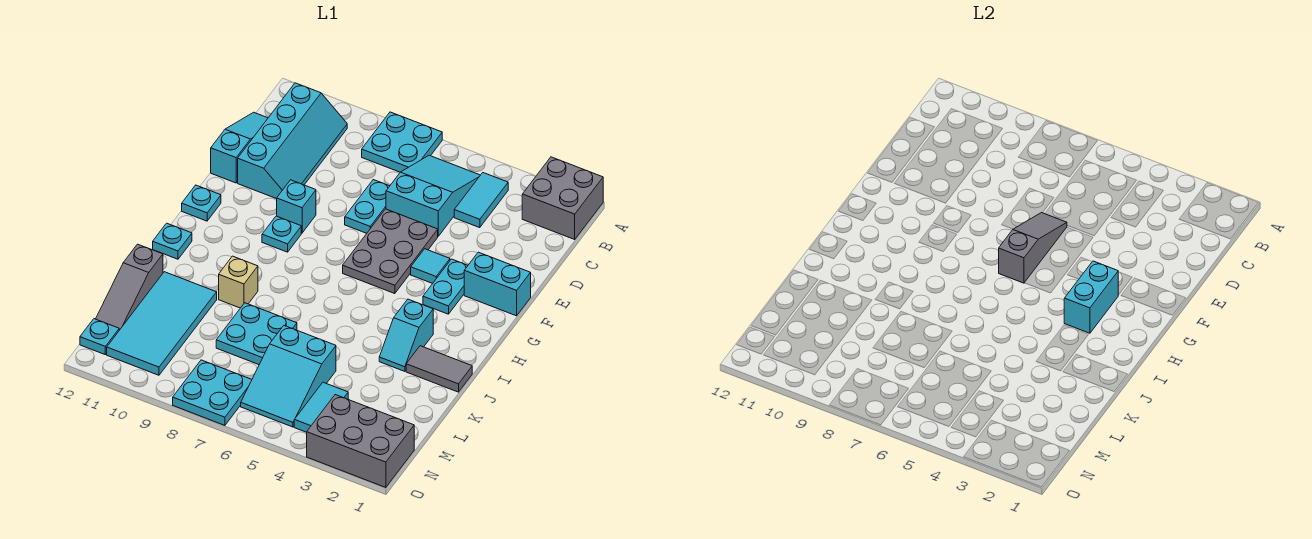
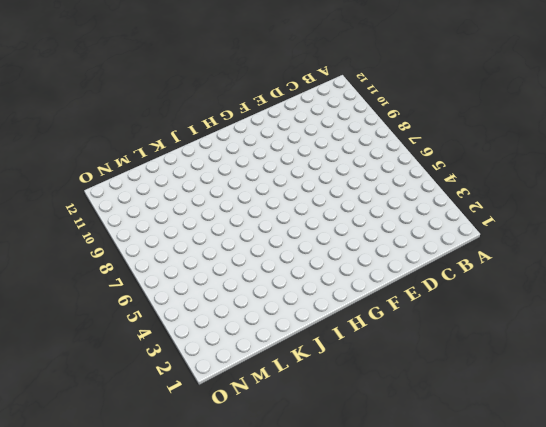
none -> grey 2x2 brick [522,157,603,239]
none -> cyan 2x2 plate [362,112,442,172]
none -> cyan 1x2 tile [454,173,508,228]

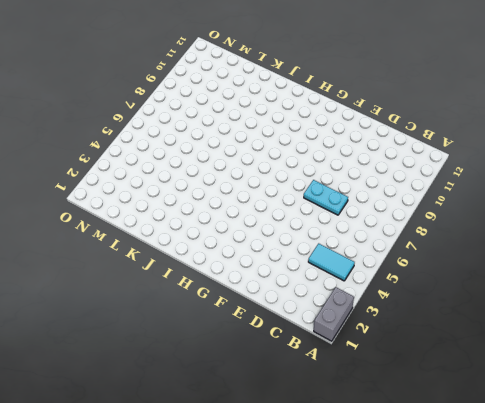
grey 1x2 brick [314,287,354,341] -> grey 2x2 brick [522,157,603,239]
none -> cyan 2x2 plate [362,112,442,172]
none -> cyan 2x3 slope [386,155,480,236]
none -> cyan 2x4 slope [238,83,347,199]

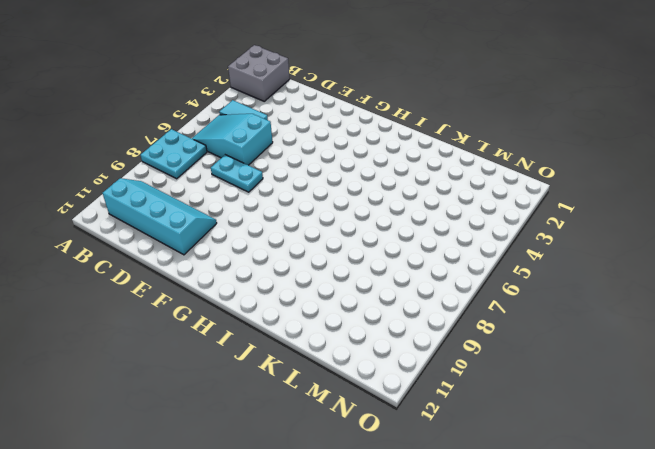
none -> cyan 1x3 slope [211,112,268,183]
none -> grey 2x3 plate [343,209,438,294]
none -> cyan 1x2 brick [464,252,531,316]

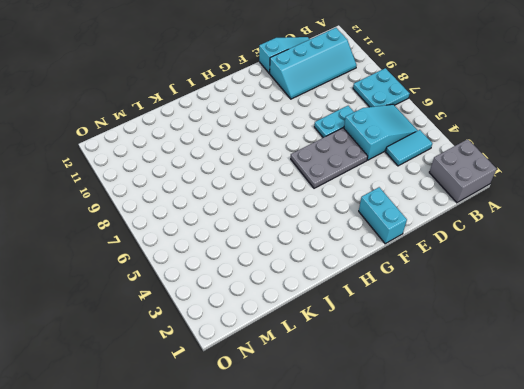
none -> cyan 1x2 plate [423,259,468,314]
none -> cyan 1x1 tile [411,249,450,284]
none -> cyan 1x1 brick [277,180,316,233]

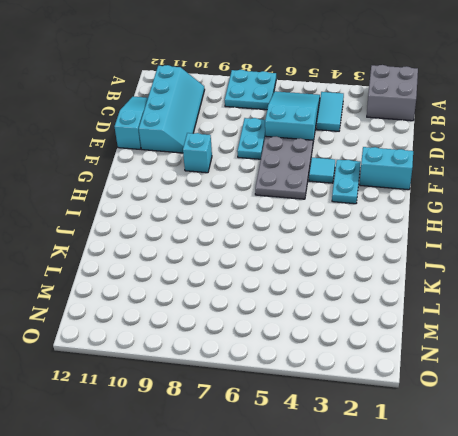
none -> cyan 1x1 plate [262,216,301,252]
none -> cyan 1x1 plate [182,185,221,221]
none -> cyan 1x2 slope [379,299,433,371]

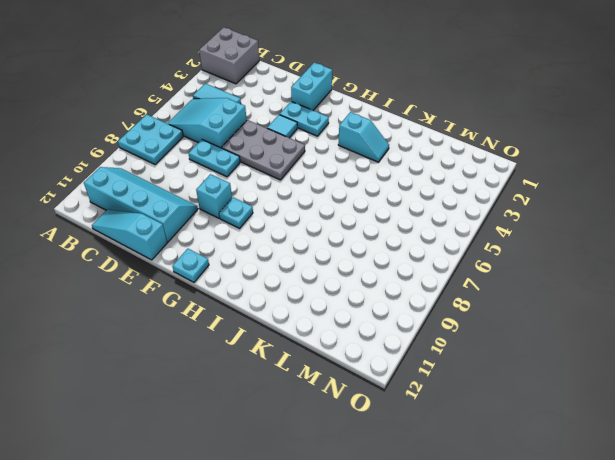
none -> cyan 1x1 plate [153,223,192,259]
none -> grey 1x2 tile [406,346,472,392]
none -> tan 1x1 brick [219,256,258,308]

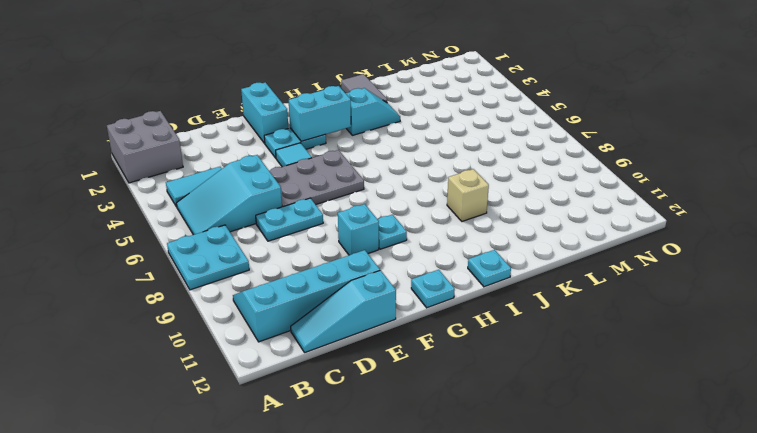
none -> cyan 2x2 plate [216,303,297,365]
none -> cyan 2x4 tile [107,272,217,375]
none -> grey 1x3 slope [96,244,163,330]

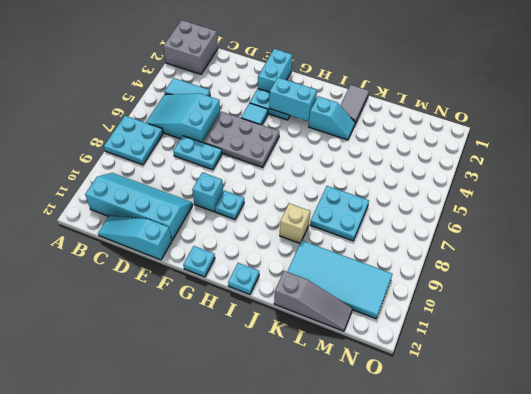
none -> cyan 2x3 slope [241,326,336,427]
none -> cyan 1x2 tile [294,382,348,432]
none -> grey 2x3 brick [307,395,414,488]

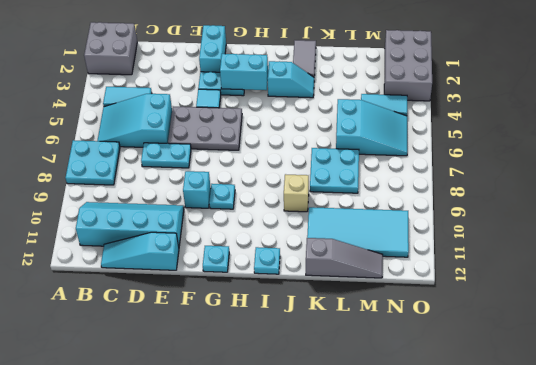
none -> cyan 2x2 plate [173,360,252,425]
none -> cyan 1x1 plate [80,319,119,354]
none -> grey 1x3 slope [999,213,1067,283]

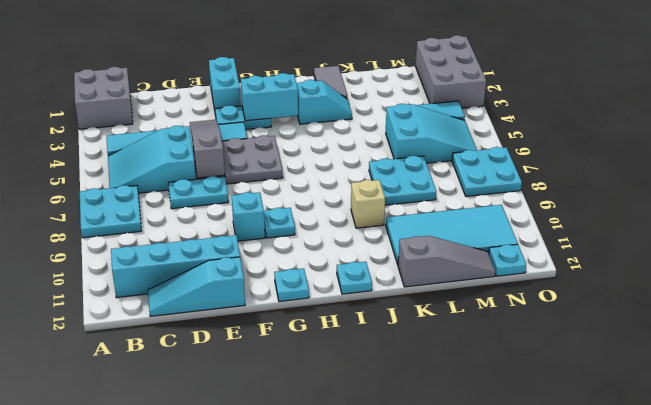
grey 1x3 slope [190,120,225,178] -> grey 1x3 slope turned to [999,213,1067,283]

